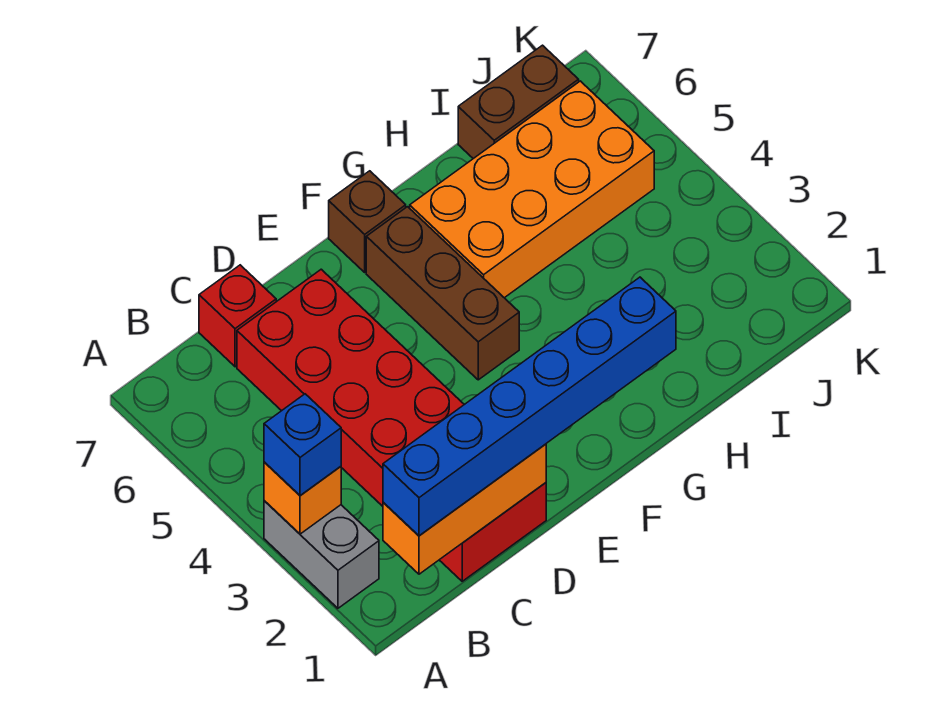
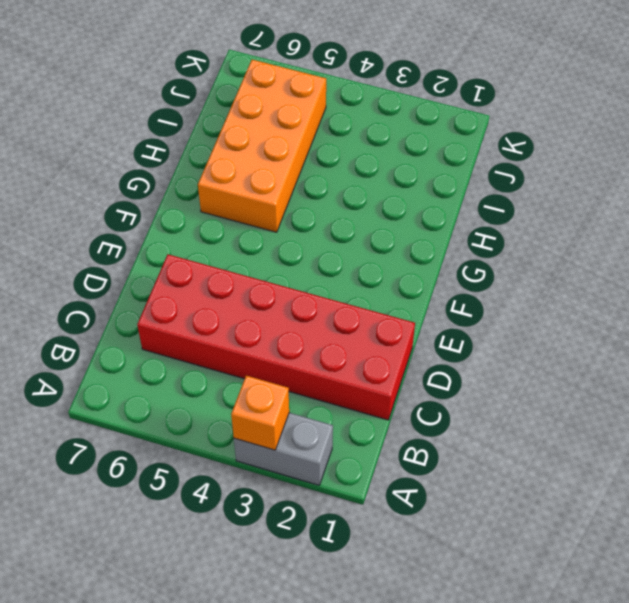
none -> red 1x1 brick [199,265,276,367]
none -> brown 1x3 brick [366,207,519,380]

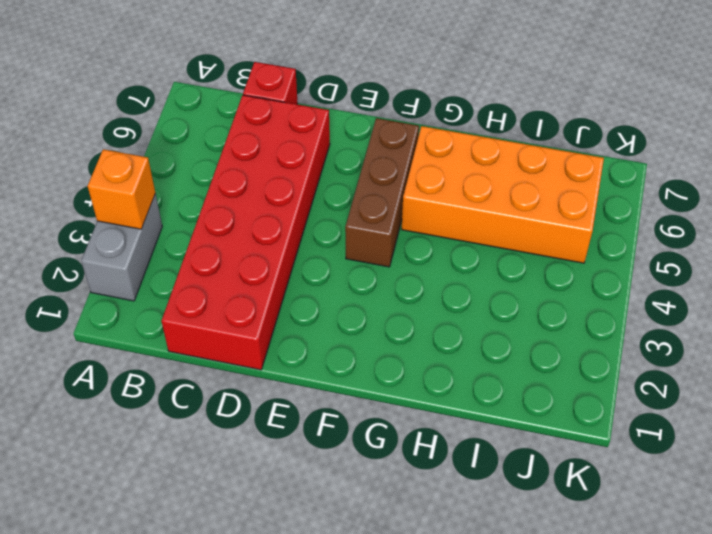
none -> brown 1x1 brick [329,171,406,272]
none -> brown 1x2 brick [458,45,579,159]

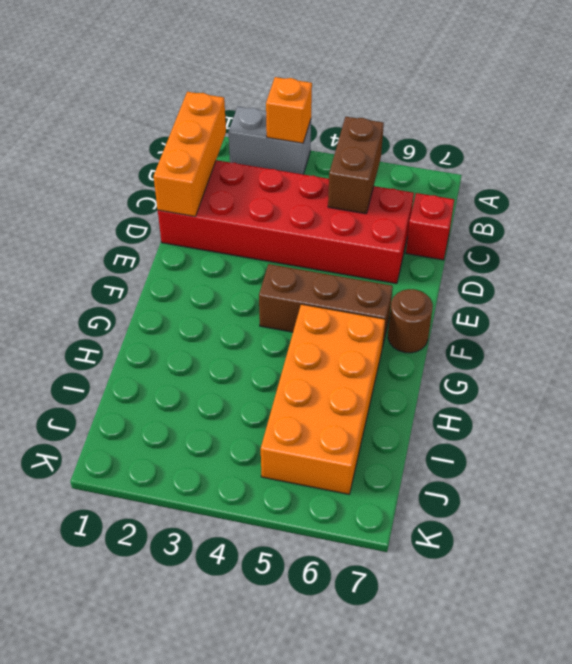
brown 1x2 brick [328,117,384,214] -> brown 1x2 brick moved to [458,45,579,159]
brown 1x1 round brick [388,289,433,353] -> brown 1x1 brick [329,171,406,272]
none -> blue 1x1 brick [264,394,341,495]
none -> blue 1x6 brick [383,277,676,536]

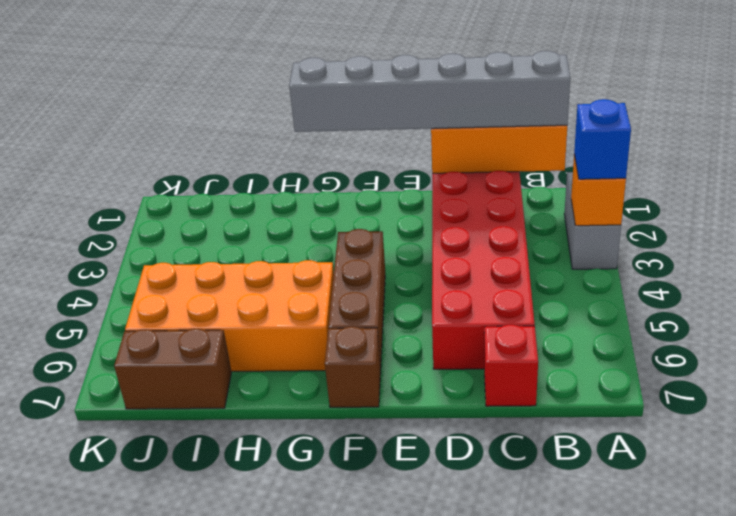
grey 1x6 brick [289,51,570,132] -> blue 1x6 brick [383,277,676,536]

